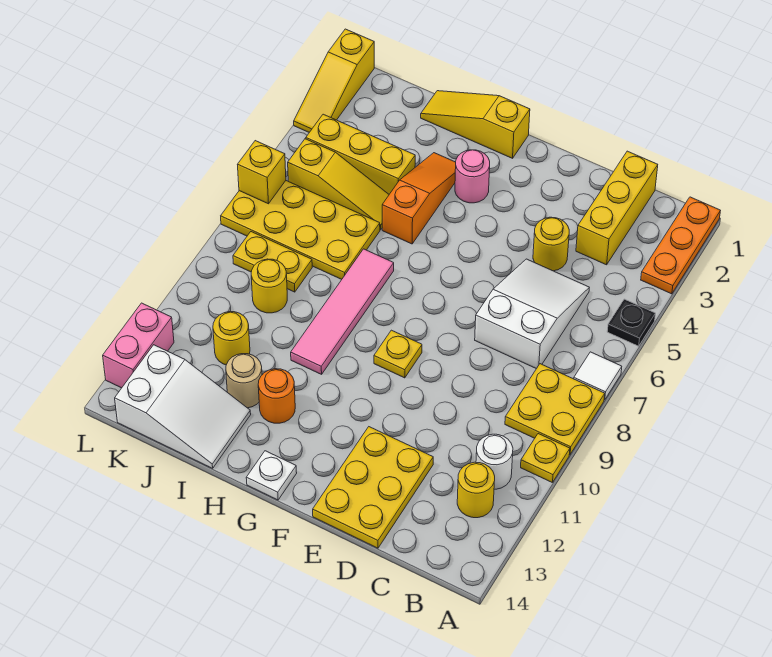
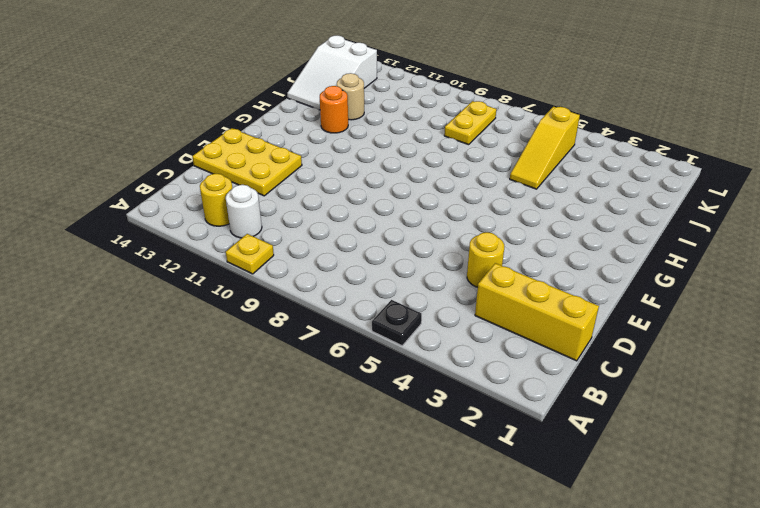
none -> orange 1x3 plate [641,197,720,294]
none -> white 1x1 tile [574,352,622,400]
none -> yellow 2x2 plate [505,364,605,455]

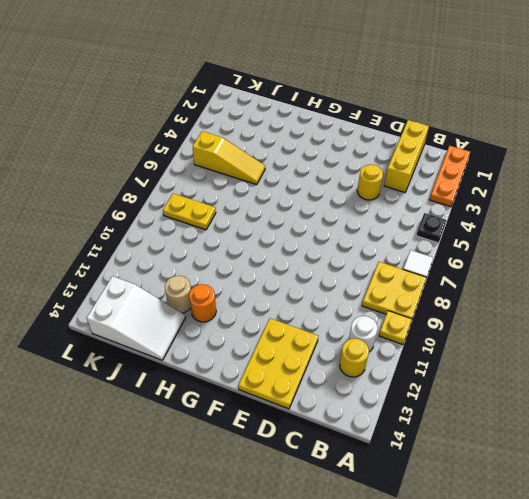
none -> white 2x3 slope [475,259,589,369]
none -> yellow 1x1 plate [374,330,422,378]
none -> yellow 1x3 slope [421,91,530,158]

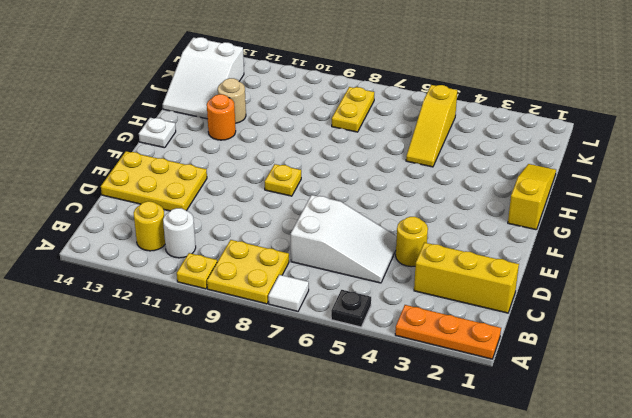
none -> pink 1x1 round brick [455,150,490,203]
none -> orange 1x3 slope [382,153,456,244]
none -> pink 1x4 tile [291,249,394,374]

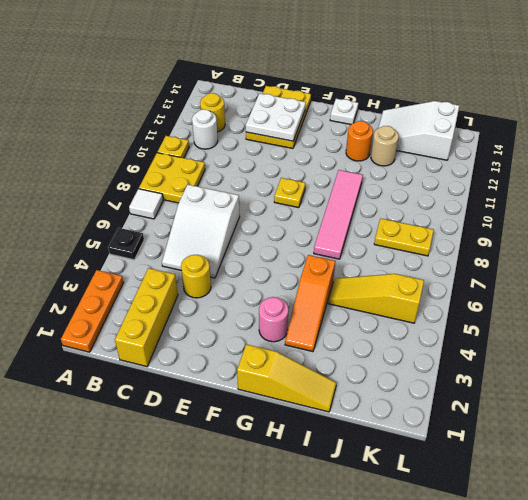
white 2x2 plate [246,93,306,141] -> none
none -> yellow 1x3 brick [306,114,415,194]
none -> yellow 2x4 plate [221,181,380,279]
none -> yellow 1x1 round brick [251,259,287,313]

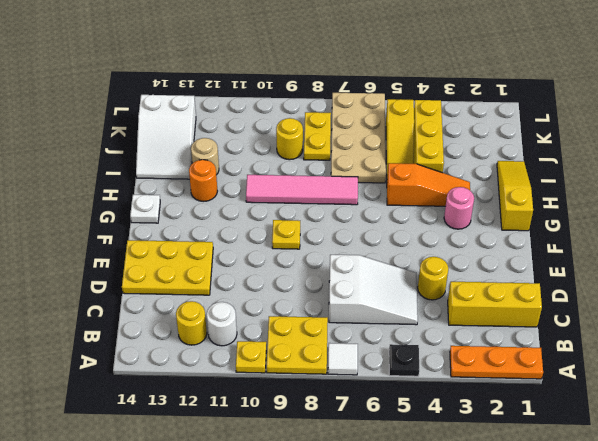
tan 2x4 plate [331,93,386,183] -> yellow 2x4 plate [221,181,380,279]
none -> yellow 1x1 round brick [213,312,250,365]
none -> yellow 1x3 slope [294,29,374,132]
none -> pink 1x2 brick [103,303,174,388]

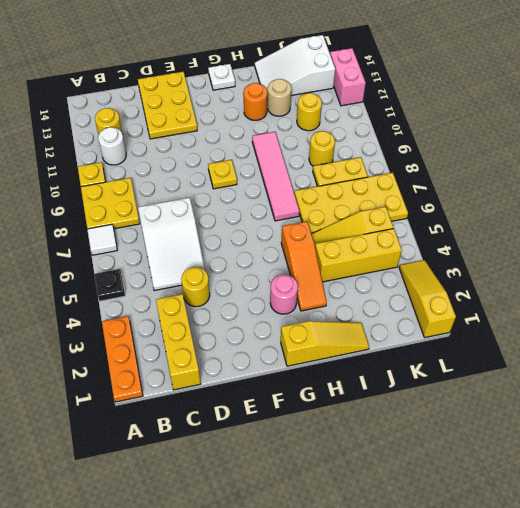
none -> yellow 1x1 brick [238,141,286,204]

